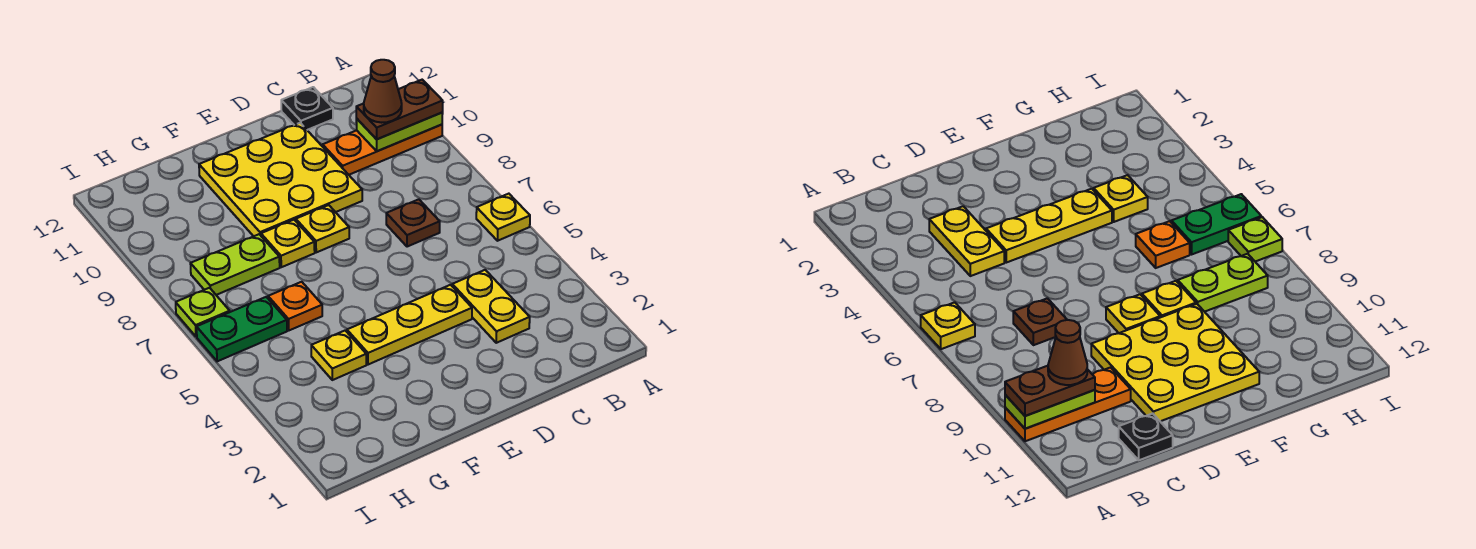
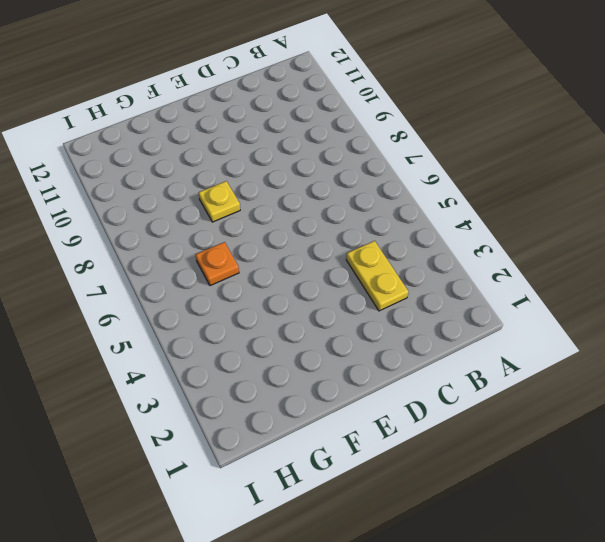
none -> yellow 1x1 plate [476,194,530,241]
none -> orange 1x3 plate [323,125,442,175]
none -> brown 1x1 plate [386,199,440,247]

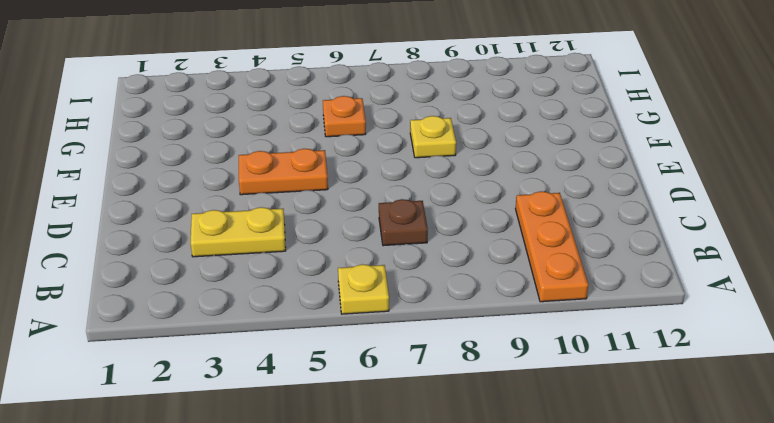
orange 1x2 plate [239,149,328,195] -> yellow 1x3 plate [347,285,472,365]
none -> black 1x1 plate [281,87,333,130]
none -> yellow 3x3 plate [199,123,362,236]
none -> yellow 1x1 plate [296,205,349,252]

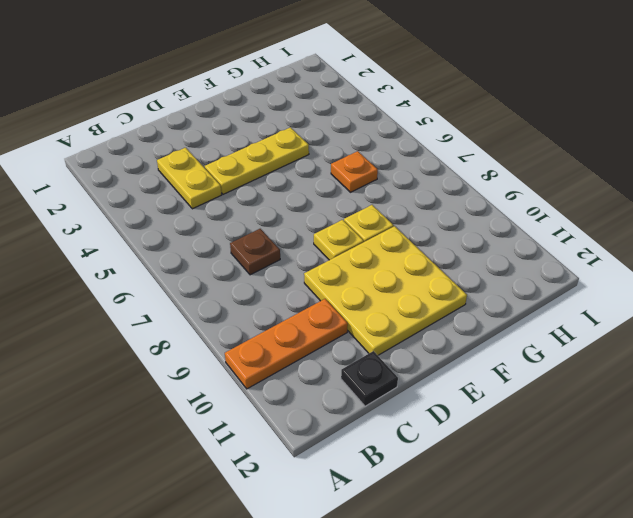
none -> yellow 1x1 plate [476,194,530,241]
none -> yellow 1x1 plate [311,331,366,380]
none -> lime 1x2 plate [190,234,280,295]

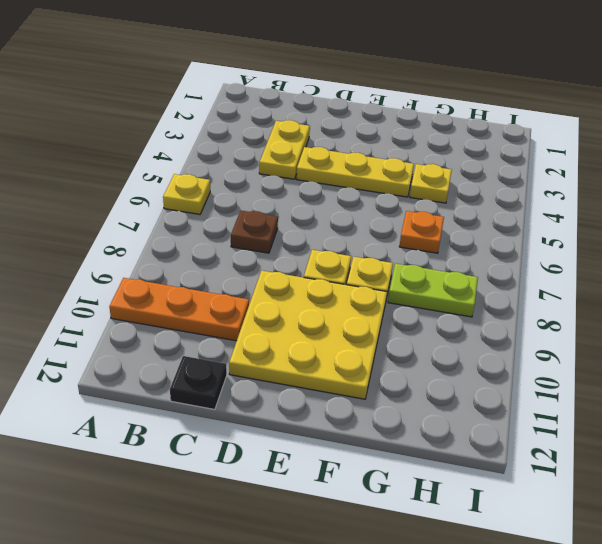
none -> green 1x2 plate [197,297,287,361]
none -> lime 1x1 plate [176,288,230,337]
none -> lime 1x2 plate [356,113,443,151]

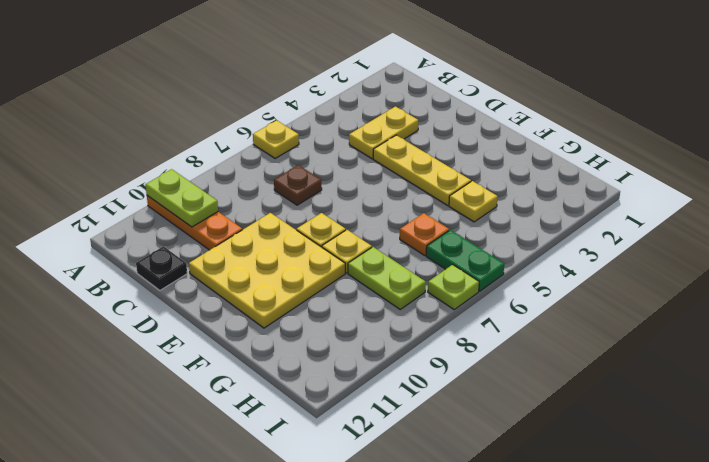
none -> brown 1x2 plate [356,80,443,139]
none -> brown 1x1 cone [364,60,402,123]

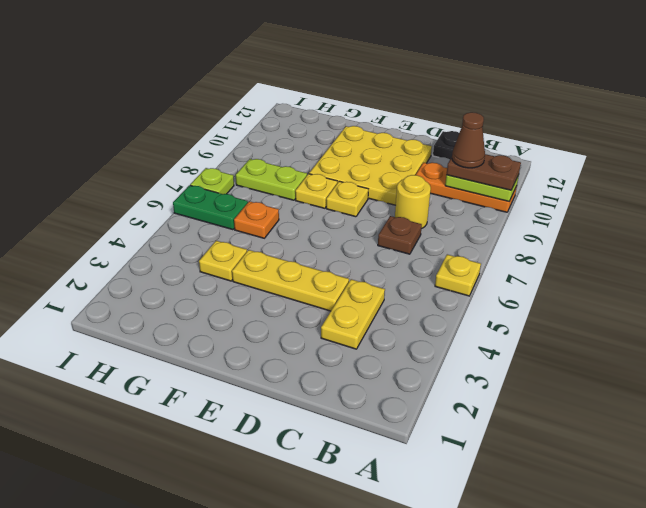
yellow 1x1 round brick [395,175,431,229] -> none

